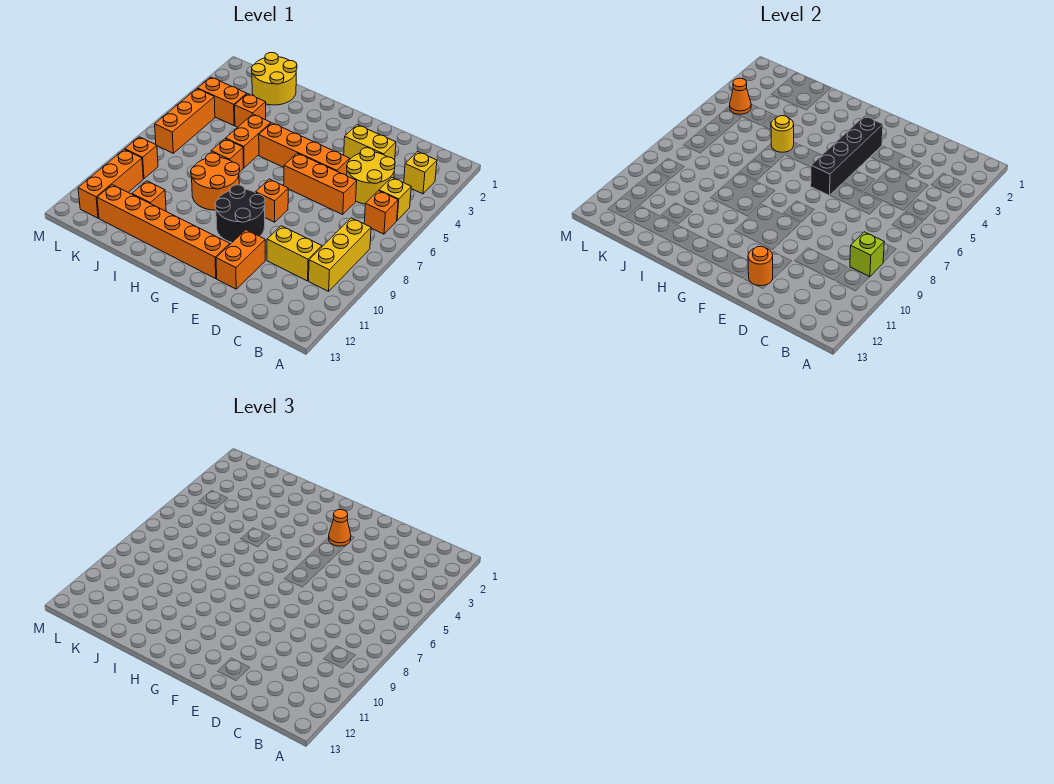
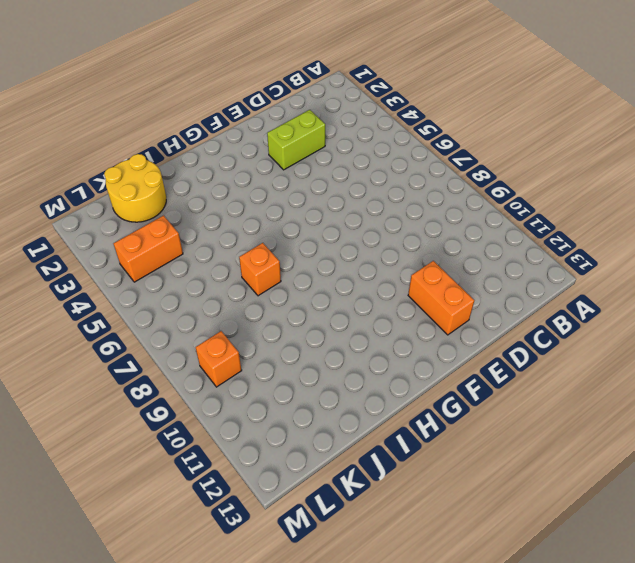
lime 1x2 brick [267,110,325,170] -> yellow 1x2 brick [344,125,396,160]
none -> yellow 1x1 brick [404,152,437,194]
none -> yellow 1x1 brick [379,177,411,220]
none -> orange 1x1 brick [364,191,398,234]

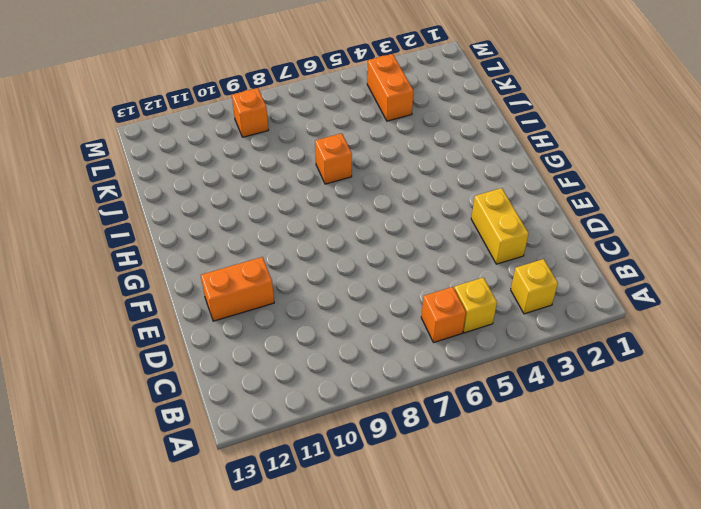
none -> yellow 1x3 brick [309,218,371,291]
none -> yellow 2x2 round brick [347,148,395,204]
none -> yellow 1x2 brick [267,226,322,281]

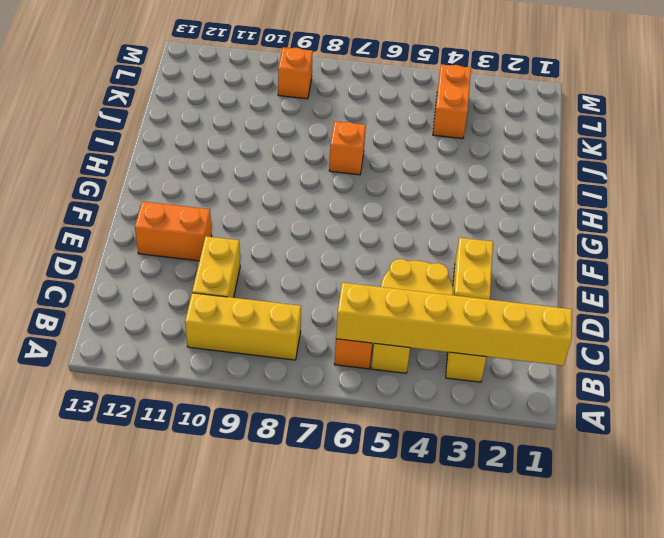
yellow 1x6 brick [336,283,572,366] -> none
none -> orange 1x3 brick [284,153,357,215]
none -> orange 1x4 brick [259,123,350,176]
none -> orange 1x1 brick [256,179,288,222]

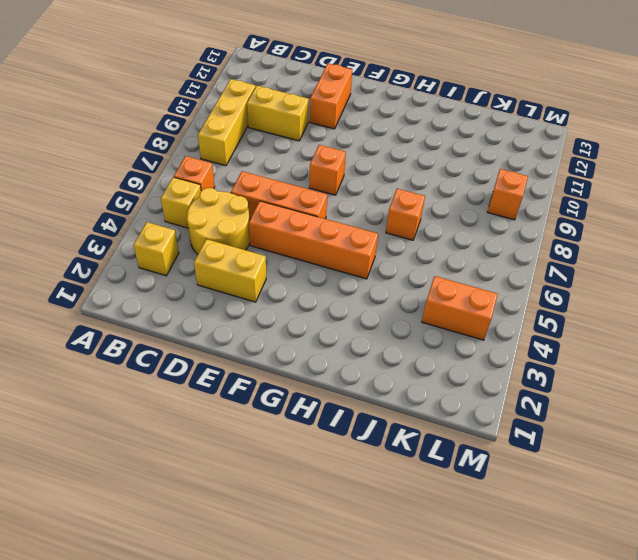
none -> black 2x2 round brick [215,185,265,242]
none -> orange 1x6 brick [97,185,230,279]
none -> orange 2x2 round brick [191,153,240,210]

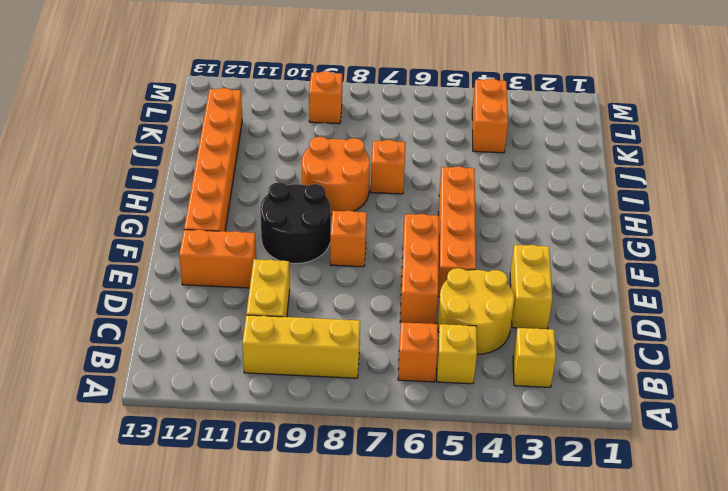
none -> orange 1x2 brick [226,114,271,168]
none -> yellow 2x2 round brick [252,53,297,105]
none -> orange 1x1 brick [235,94,266,127]

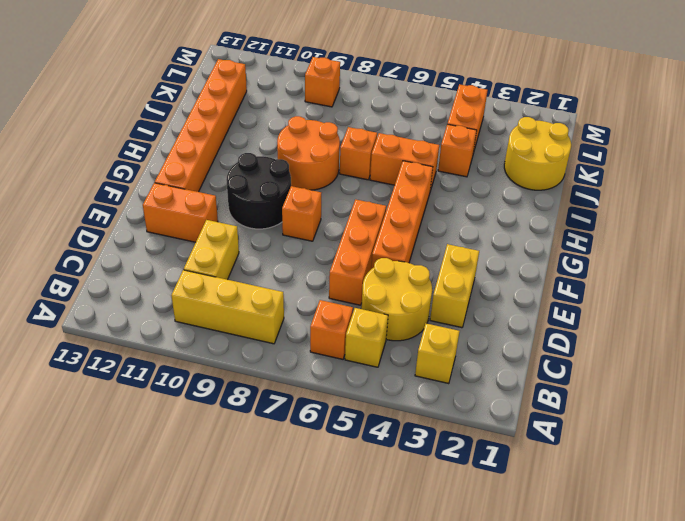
none -> orange 1x1 brick [132,181,166,211]
none -> orange 1x3 brick [155,89,215,153]
none -> orange 1x3 brick [78,149,143,218]

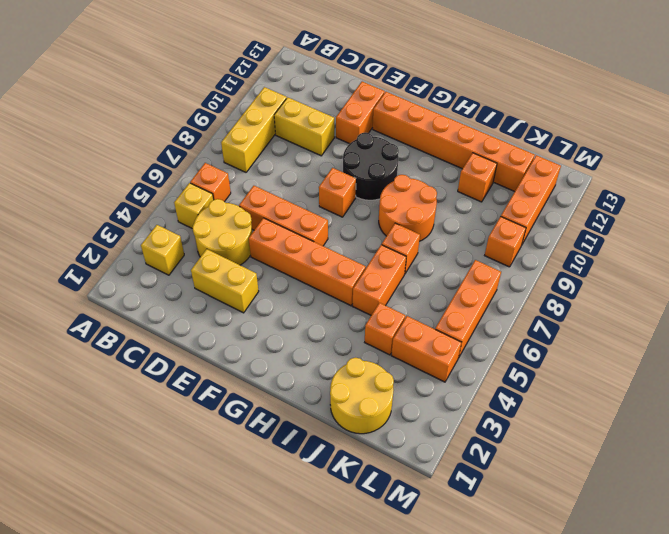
none -> lime 1x1 brick [850,232,884,277]
none -> orange 1x1 round brick [748,246,773,286]
none -> black 1x4 brick [811,116,883,196]

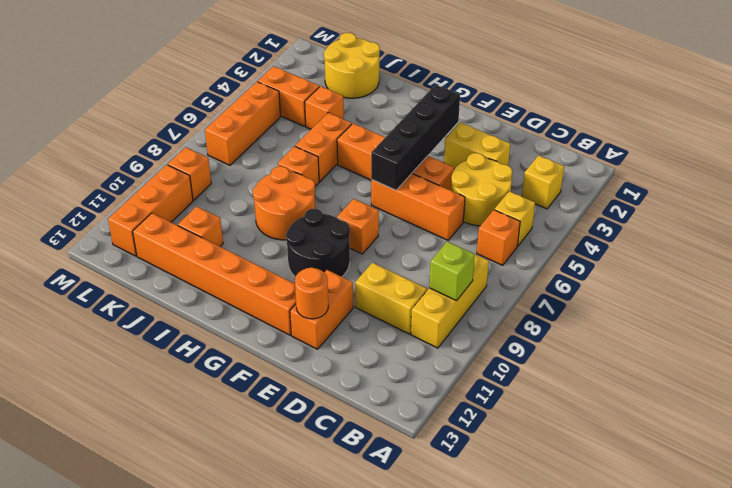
none -> yellow 1x1 round brick [771,116,794,152]
none -> orange 1x1 cone [730,78,751,114]
none -> orange 1x1 cone [329,510,351,546]

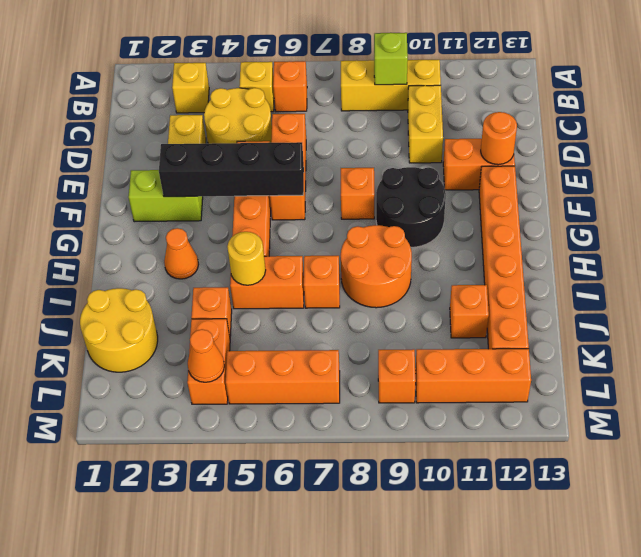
lime 1x2 brick [128,170,203,222] -> none
orange 1x1 cone [164,228,199,279] -> orange 1x1 cone moved to [329,510,351,546]

